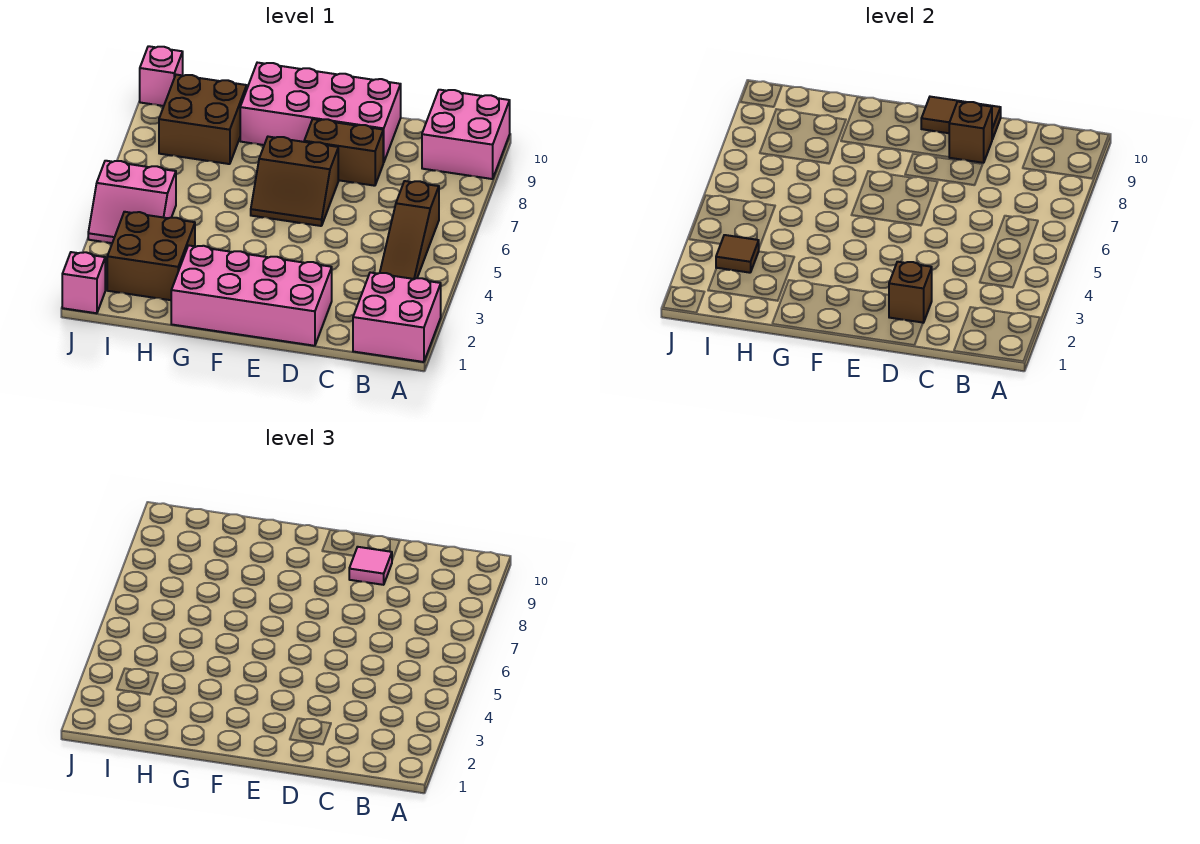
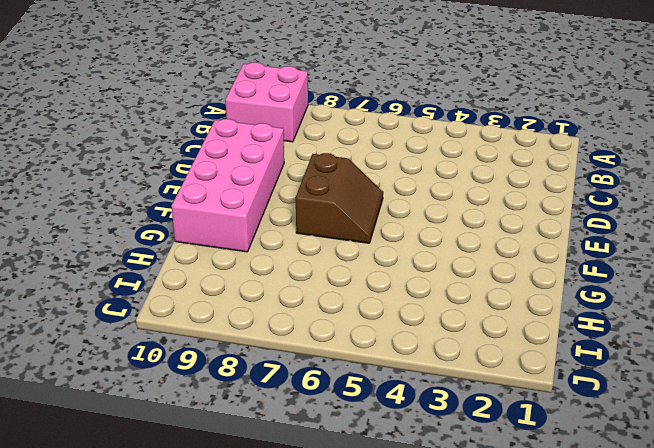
none -> pink 2x2 brick [353,273,441,362]
none -> brown 1x3 slope [380,181,439,279]
none -> pink 2x4 brick [171,245,332,346]

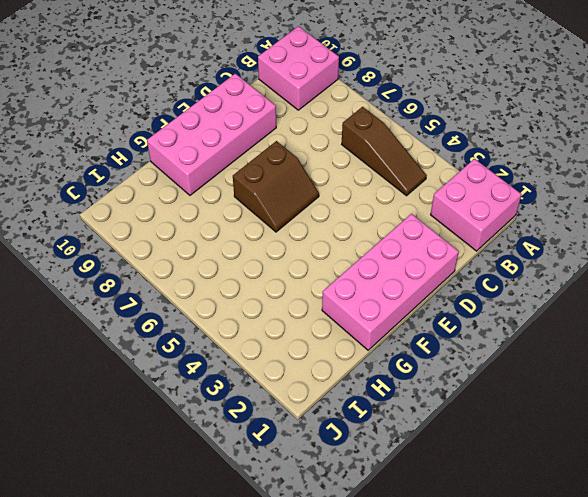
none -> brown 1x2 brick [304,119,383,186]
none -> brown 2x2 brick [107,212,195,300]
none -> brown 2x2 brick [159,75,247,164]

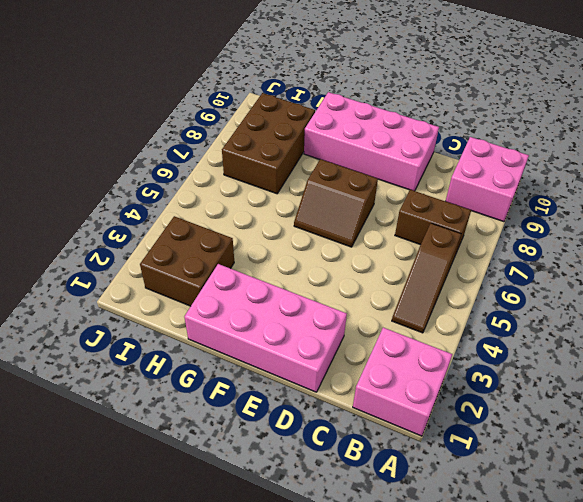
brown 1x2 brick [395,190,471,253] -> brown 1x2 brick moved to [304,119,383,186]
brown 2x3 brick [222,93,315,194] -> brown 2x2 brick [159,75,247,164]
none -> pink 2x2 slope [88,161,176,243]
none -> pink 1x1 brick [62,252,105,313]
none -> pink 1x1 brick [140,46,183,106]

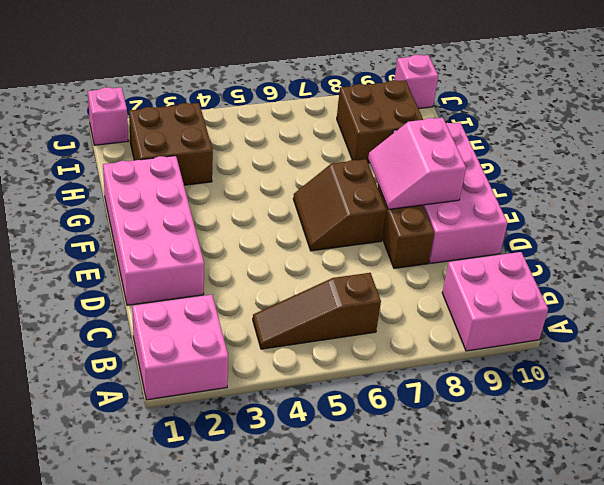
pink 2x2 slope [368,118,466,209] -> pink 2x2 slope moved to [88,161,176,243]
none -> brown 1x1 brick [889,262,932,323]
none -> brown 1x1 brick [949,102,992,163]
none -> brown 1x2 tile [921,97,1001,139]

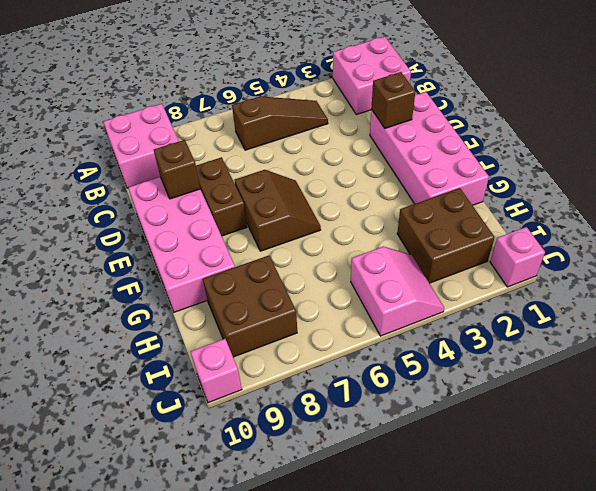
none -> brown 1x2 tile [921,97,1001,139]
none -> brown 1x1 tile [716,235,759,273]
none -> pink 1x1 tile [349,547,392,585]

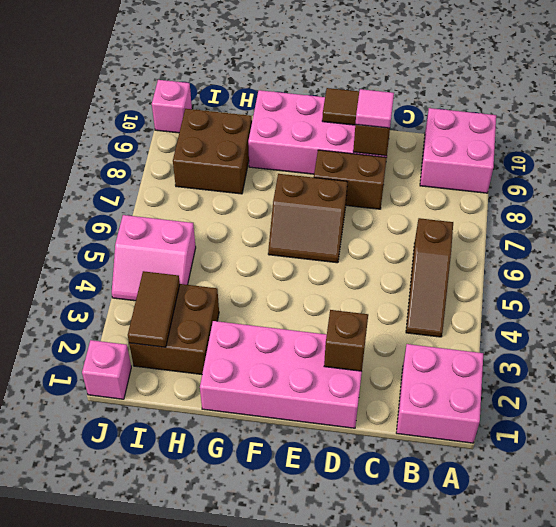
brown 1x2 tile [128,271,180,347] -> brown 1x1 tile [716,235,759,273]

